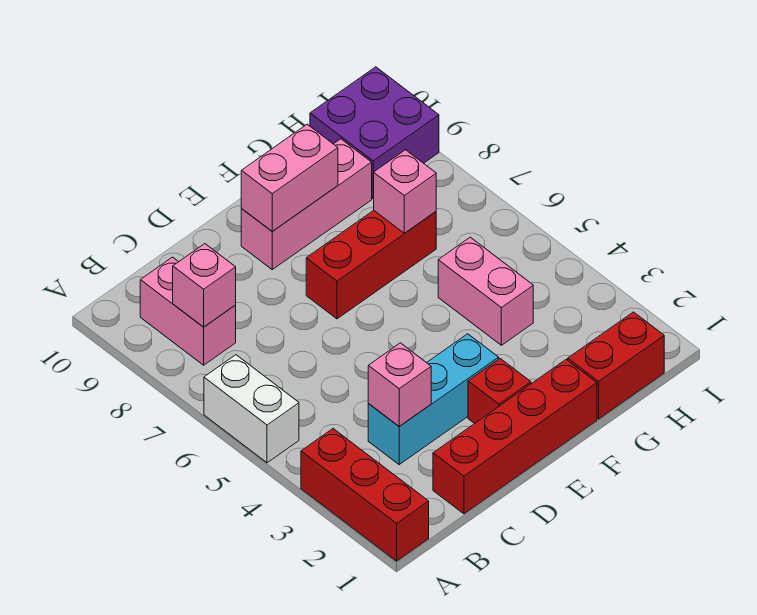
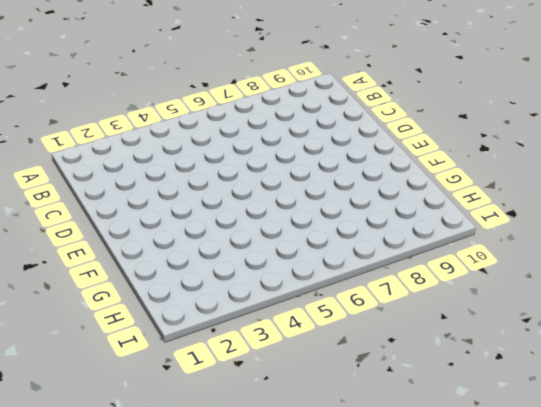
none -> red 1x3 brick [301,429,429,561]
none -> white 1x2 brick [204,355,299,463]
none -> pink 1x2 brick [140,257,236,365]

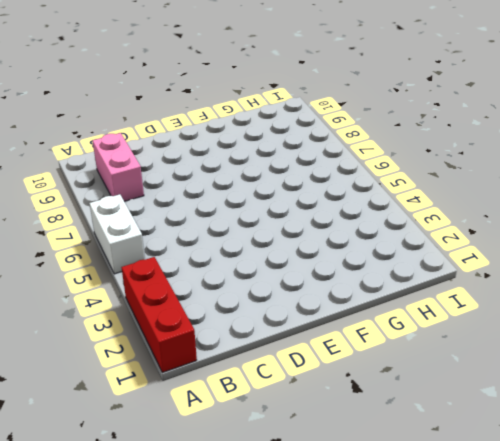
none -> red 1x4 brick [433,360,597,514]
none -> cyan 1x3 brick [368,334,499,465]
none -> red 1x1 brick [468,359,531,424]

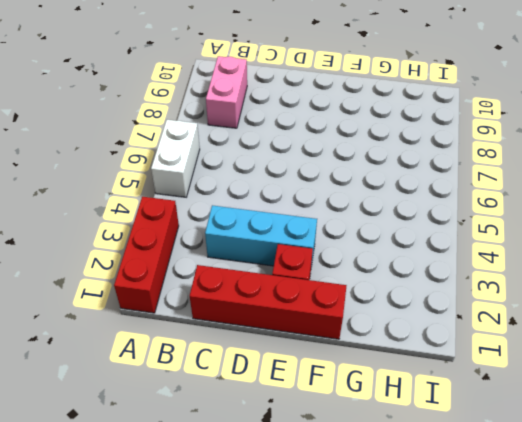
none -> red 1x3 brick [306,210,436,319]
none -> pink 1x3 brick [241,139,372,269]
none -> red 1x2 brick [568,312,664,419]

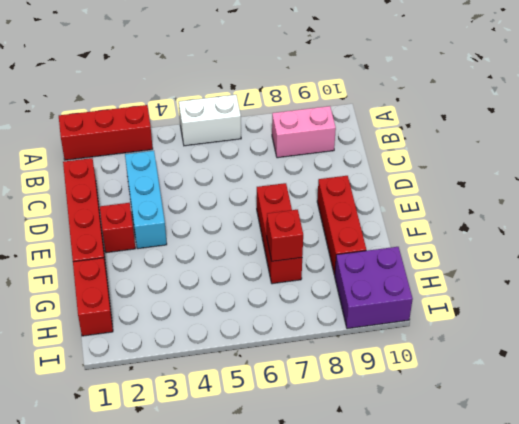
red 1x3 brick [317,176,366,275] -> pink 1x3 brick [241,139,372,269]
red 1x1 brick [267,210,303,261] -> pink 1x1 brick [373,150,436,233]
none -> pink 1x2 brick [438,237,533,345]
none -> pink 1x1 brick [173,244,236,327]
none -> pink 1x1 brick [368,343,431,426]

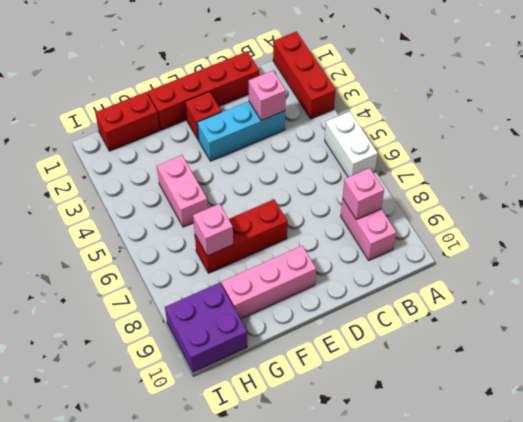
none -> pink 1x2 brick [241,124,338,231]

